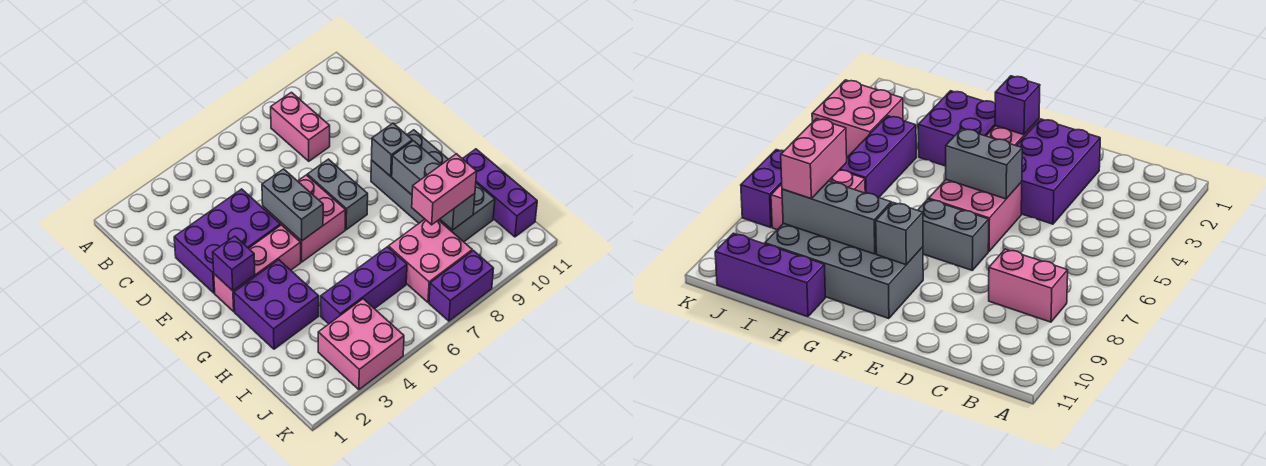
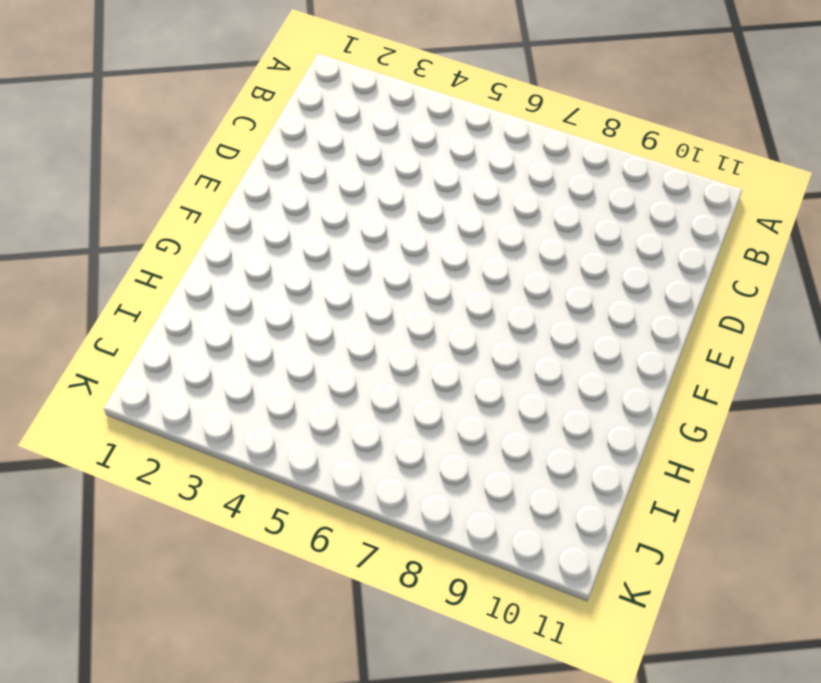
none -> pink 1x2 brick [271,92,330,161]
none -> purple 2x3 brick [174,189,280,293]
none -> pink 2x2 brick [263,175,345,262]

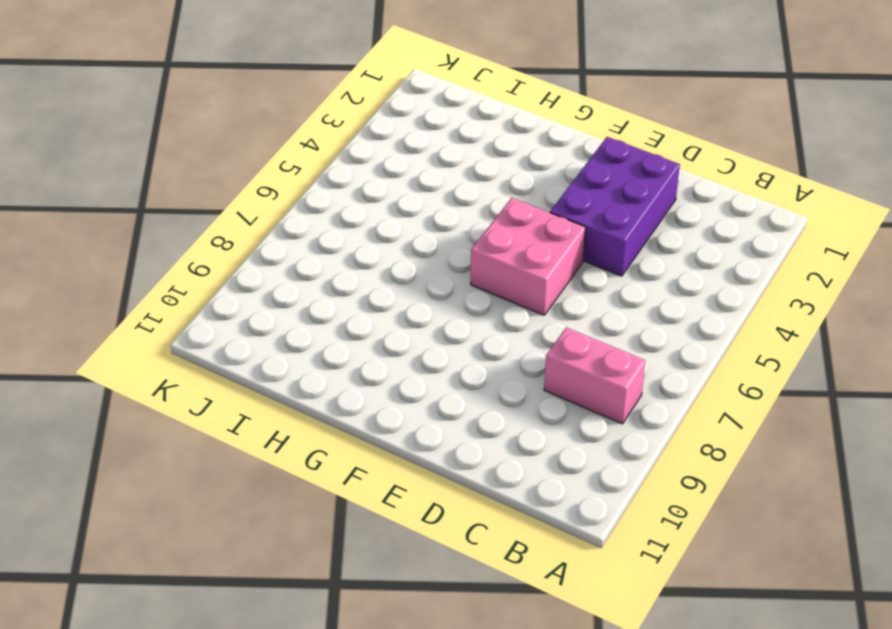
none -> grey 1x2 brick [307,159,368,230]
none -> pink 1x3 brick [214,225,301,312]
none -> grey 2x4 brick [371,130,495,242]

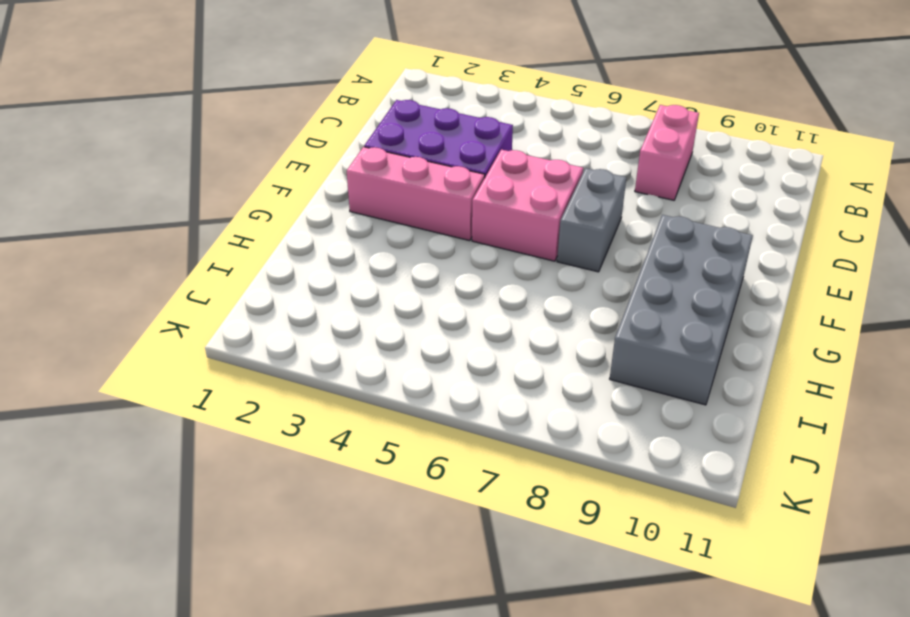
none -> purple 2x2 brick [234,260,319,349]
none -> purple 1x3 brick [463,149,537,237]
none -> purple 1x3 brick [321,247,407,324]

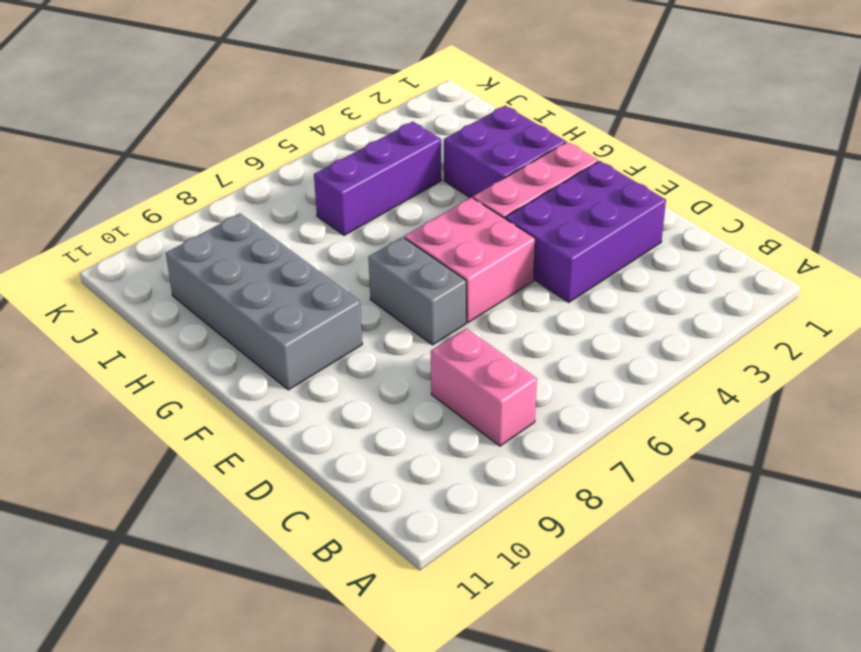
none -> purple 1x3 brick [463,149,537,237]
none -> pink 2x2 brick [388,219,472,302]
none -> pink 2x2 brick [318,299,404,390]

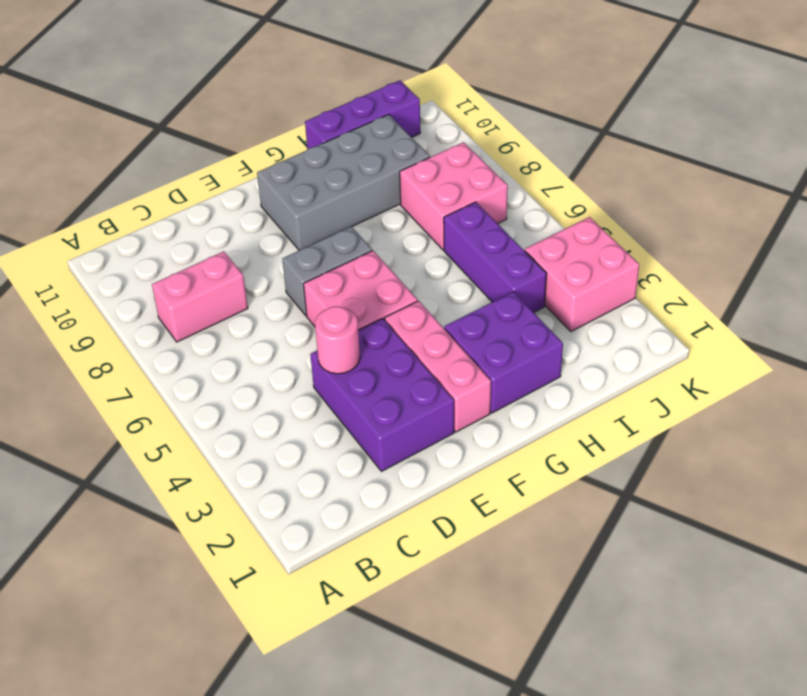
pink 1x1 round brick [315,306,360,374] -> none
none -> purple 1x2 brick [429,251,494,321]
none -> grey 1x2 brick [262,169,323,241]
none -> purple 1x1 brick [213,236,255,291]

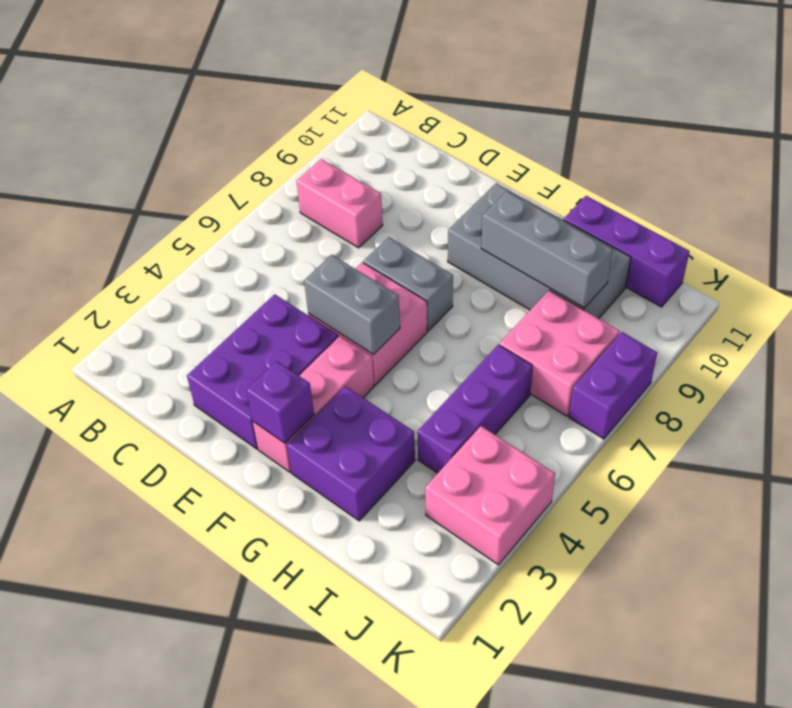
none -> grey 1x1 brick [372,123,412,176]
none -> pink 1x2 brick [412,154,477,225]

